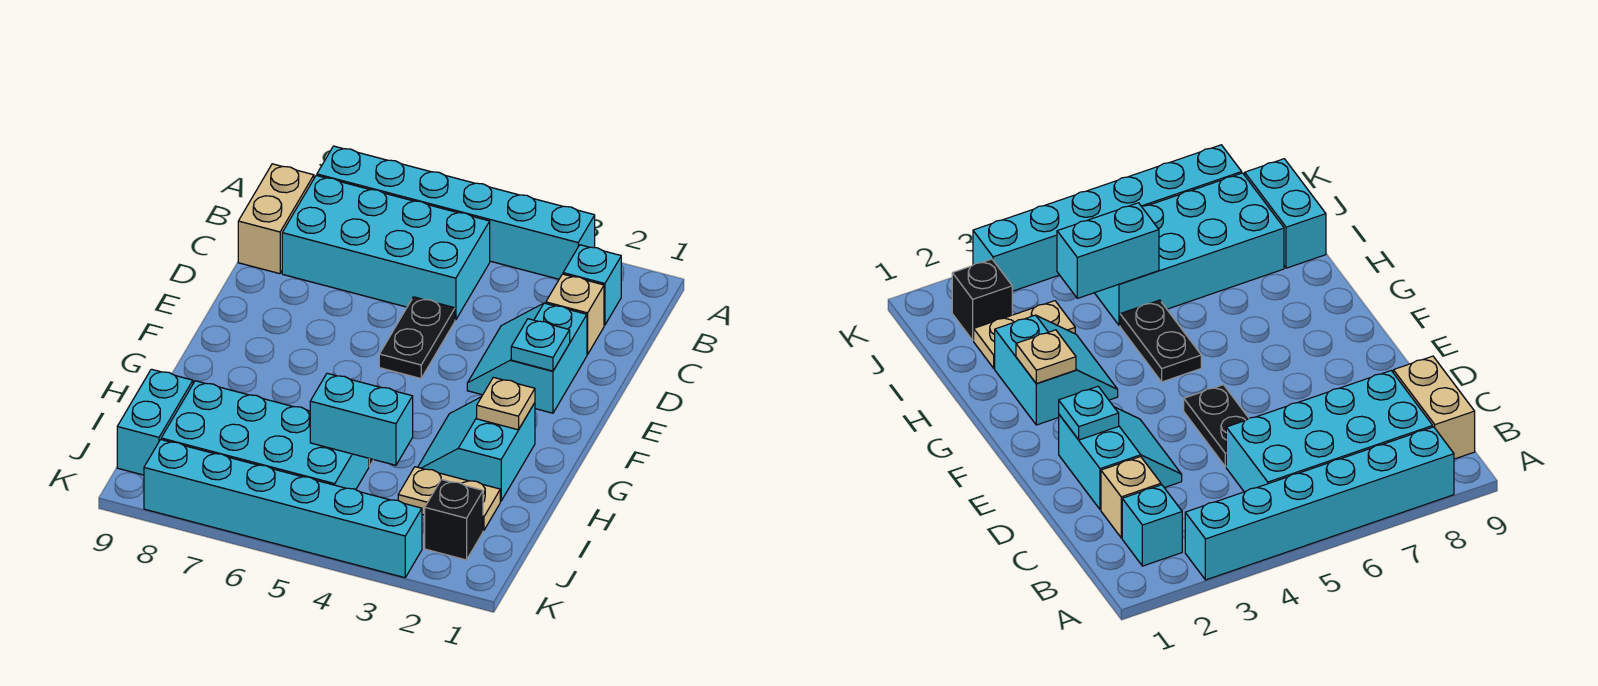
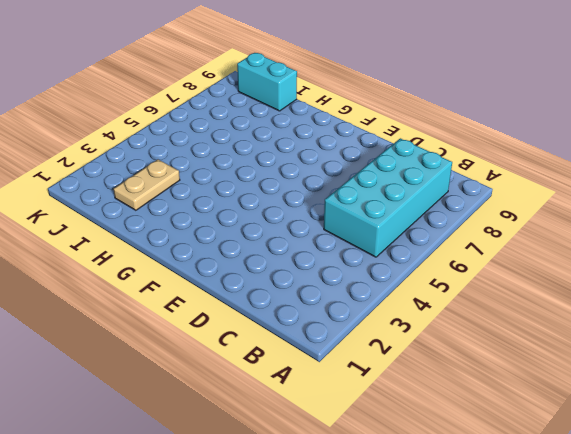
none -> cyan 1x6 brick [317,146,595,279]
none -> cyan 1x1 brick [563,245,621,325]
none -> tan 1x2 brick [238,164,314,274]

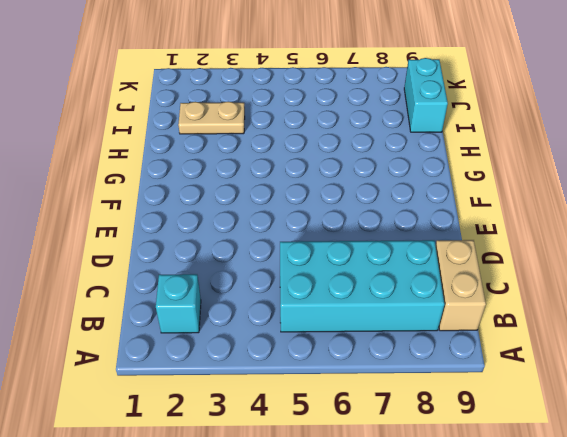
none -> cyan 1x6 brick [317,146,595,279]
none -> tan 1x1 brick [546,274,604,355]
none -> cyan 2x2 slope [467,303,587,413]

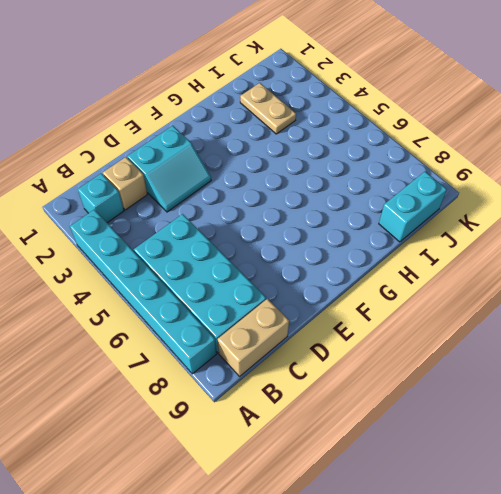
none -> black 1x2 plate [379,297,455,378]
none -> cyan 2x2 slope [418,397,535,501]
none -> black 1x2 plate [1120,300,1201,382]

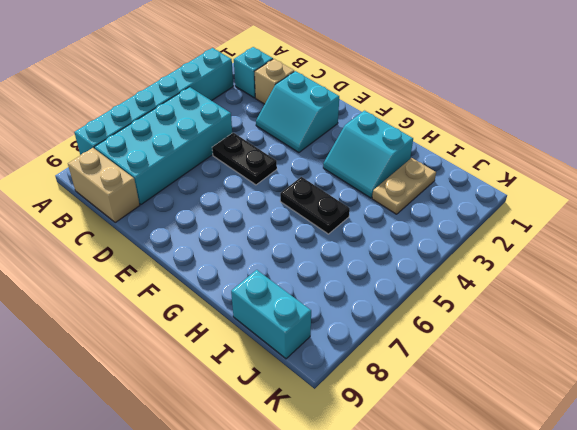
none -> cyan 2x4 brick [161,381,369,490]
none -> black 1x1 brick [425,479,483,560]
none -> cyan 1x6 brick [144,440,422,578]

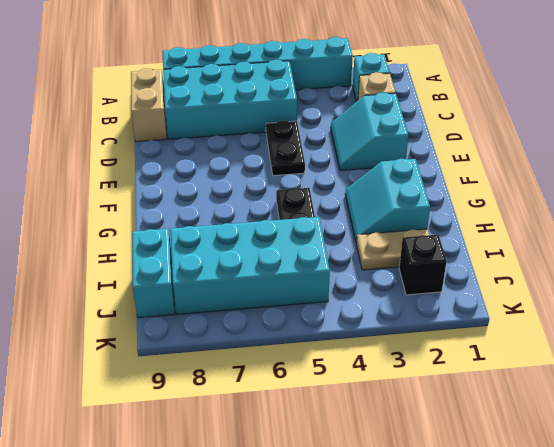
none -> cyan 1x6 brick [144,440,422,578]
none -> cyan 1x1 plate [511,319,570,371]
none -> tan 1x1 plate [477,377,535,430]

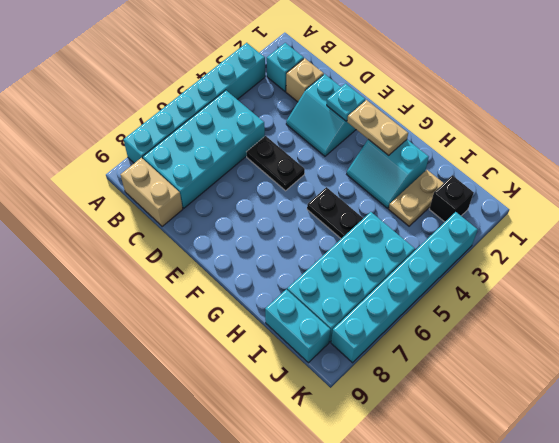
tan 1x2 plate [347,100,408,155] -> tan 1x1 plate [477,377,535,430]
none -> cyan 1x2 brick [310,373,413,465]

